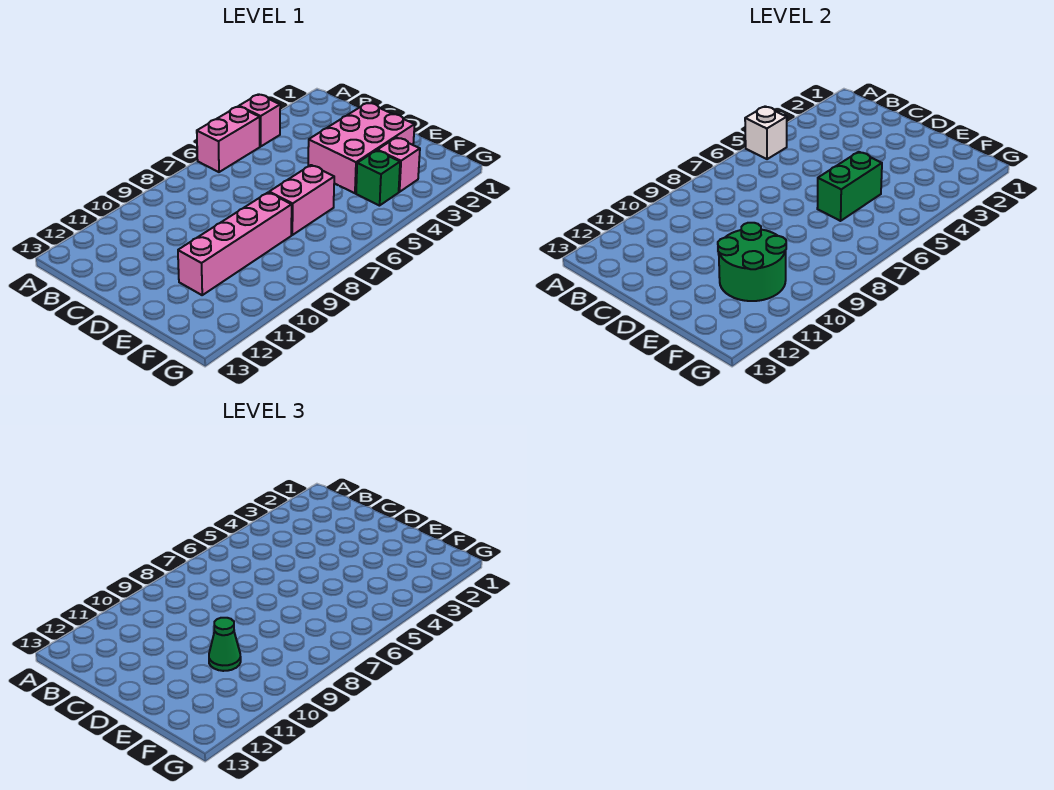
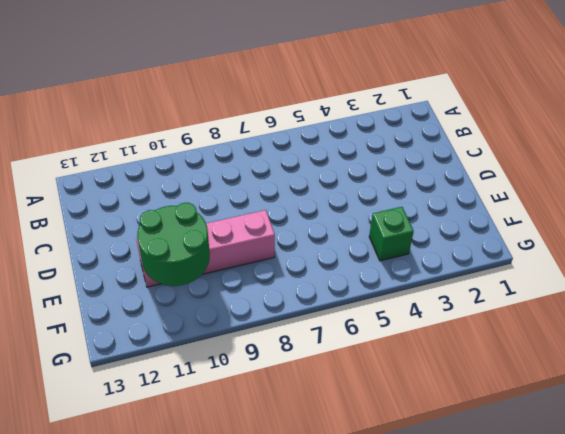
none -> pink 1x1 brick [239,94,280,146]
none -> pink 1x2 brick [197,106,260,172]

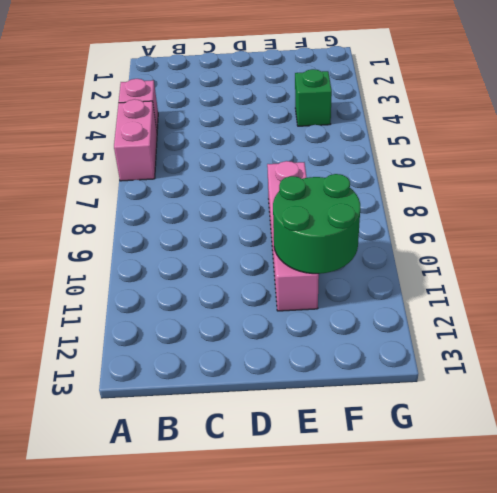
none -> pink 2x3 brick [308,103,415,193]
none -> pink 1x2 brick [269,165,334,235]

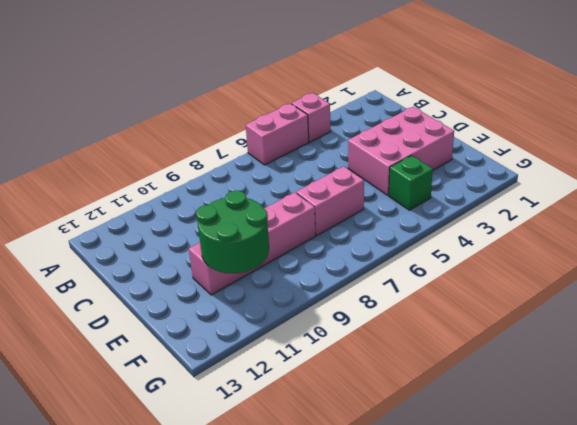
none -> pink 1x1 brick [377,137,420,192]
none -> white 1x1 brick [745,106,787,159]

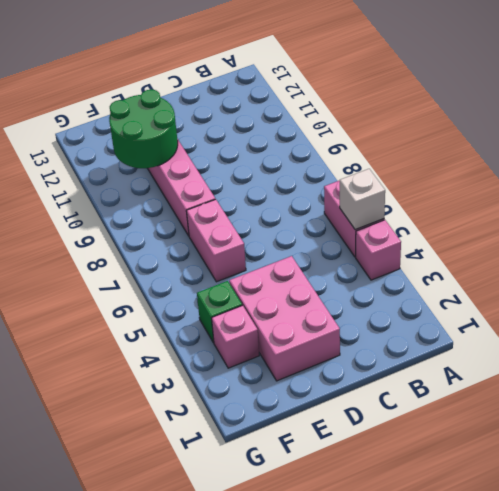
none -> green 1x2 brick [817,152,882,221]
none -> green 1x1 cone [209,618,241,671]

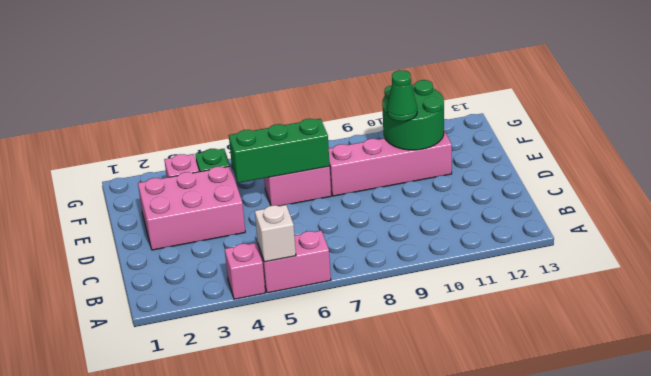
green 1x3 brick [229,119,330,183] -> green 1x2 brick [817,152,882,221]

